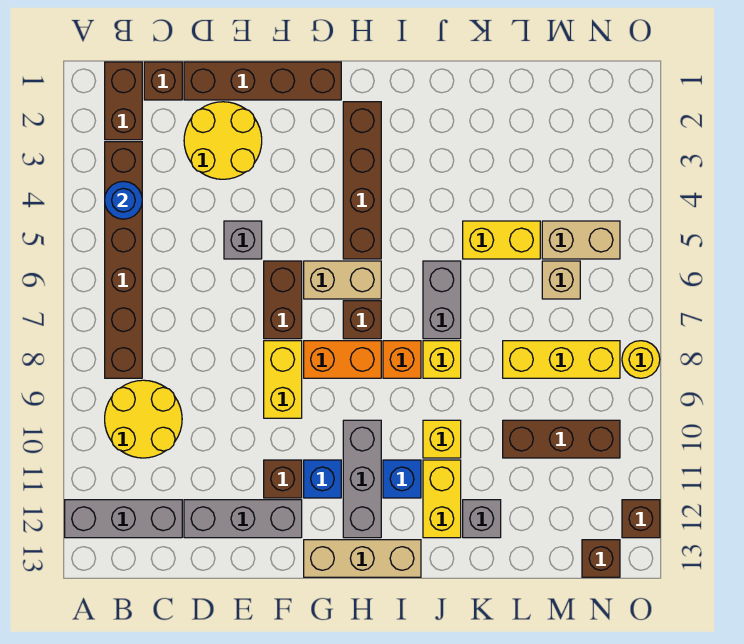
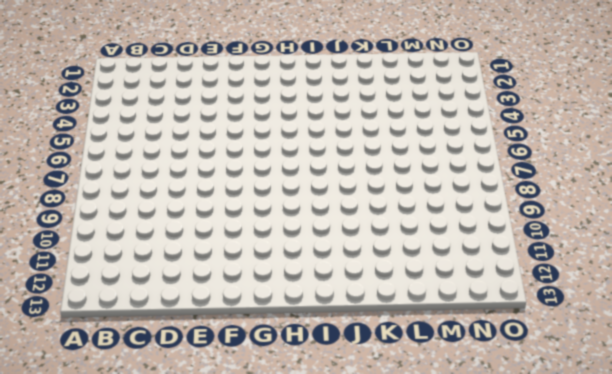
none -> grey 1x3 brick [65,500,182,538]
none -> brown 1x2 brick [105,62,142,140]
none -> brown 1x6 brick [105,142,142,378]
none -> yellow 2x2 round brick [105,380,182,458]

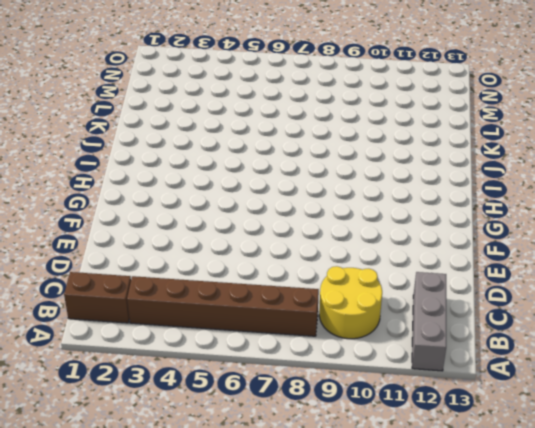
none -> brown 1x1 brick [144,62,182,100]
none -> brown 1x4 brick [184,62,341,100]
none -> yellow 2x2 round brick [184,102,262,179]
none -> grey 1x3 brick [184,500,302,538]

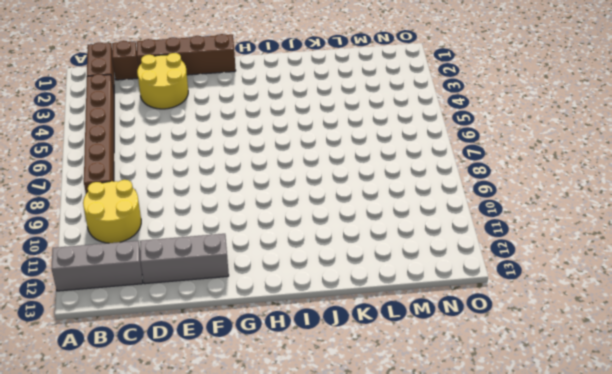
none -> grey 1x1 brick [224,221,262,259]
none -> brown 1x2 brick [264,261,302,339]
none -> yellow 1x2 brick [264,341,302,418]
none -> brown 1x1 brick [264,460,302,498]

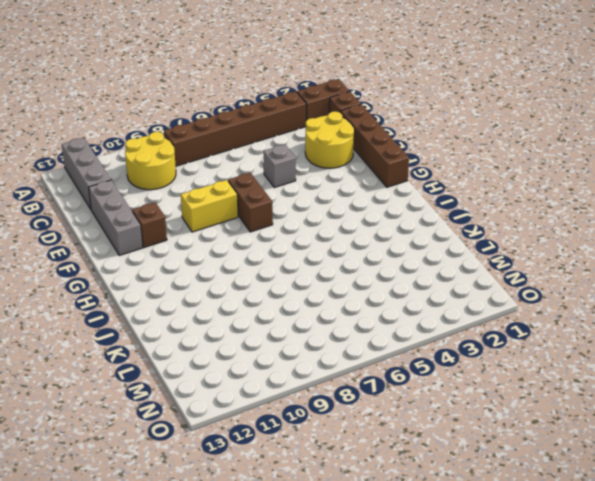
brown 1x2 brick [228,173,273,232] -> brown 1x2 brick turned to [264,261,302,339]
none -> tan 1x2 brick [304,261,381,299]
none -> orange 1x2 brick [304,341,381,378]
none -> blue 1x1 brick [304,460,341,498]
none -> tan 1x3 brick [304,540,421,577]

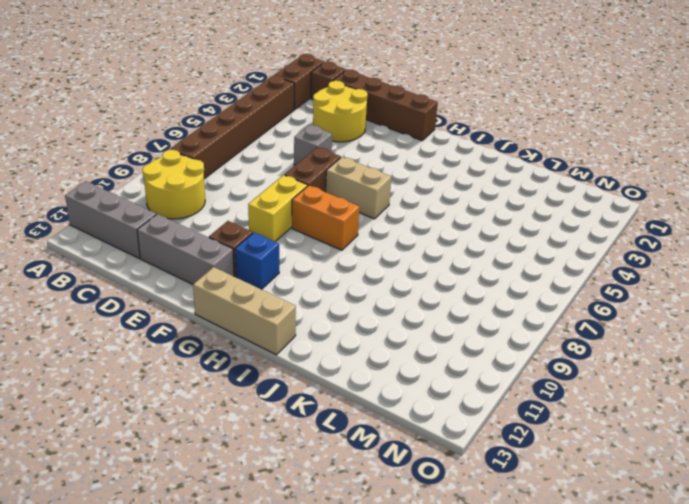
none -> brown 1x4 brick [343,102,381,259]
none -> brown 1x1 brick [343,301,381,339]
none -> grey 1x3 brick [343,420,381,538]
none -> orange 1x1 brick [383,341,421,378]

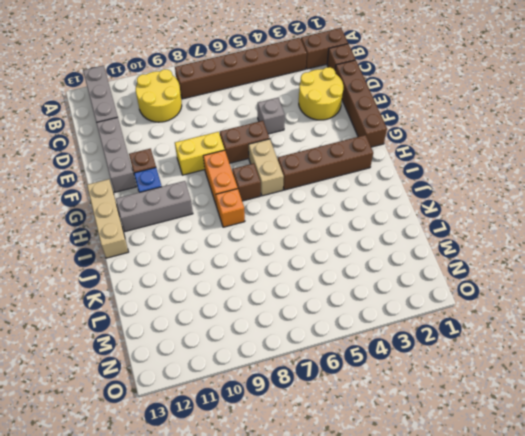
none -> blue 1x1 brick [383,460,421,498]
none -> grey 1x2 brick [423,261,461,339]
none -> yellow 1x1 brick [423,341,461,378]
none -> yellow 1x1 brick [423,420,461,458]

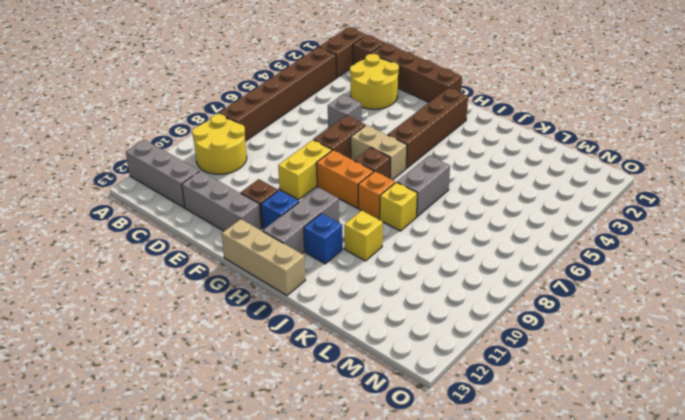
none -> yellow 1x2 brick [423,460,461,538]
none -> yellow 1x2 brick [463,221,540,259]
none -> grey 1x1 brick [463,500,501,538]
none -> yellow 1x3 brick [503,341,620,378]

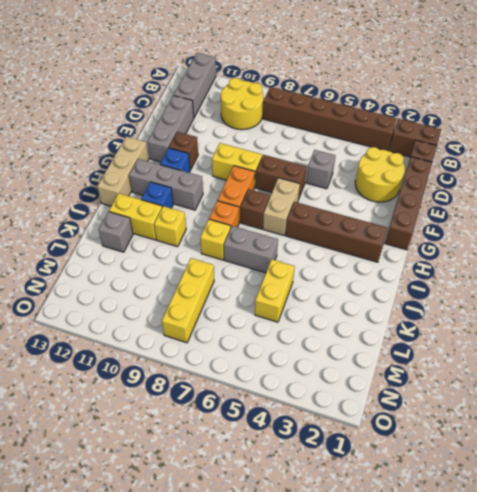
none -> brown 1x3 brick [503,420,620,458]
none -> tan 1x2 brick [542,221,620,259]
none -> tan 1x1 brick [542,261,580,299]
none -> brown 1x1 brick [582,540,620,577]

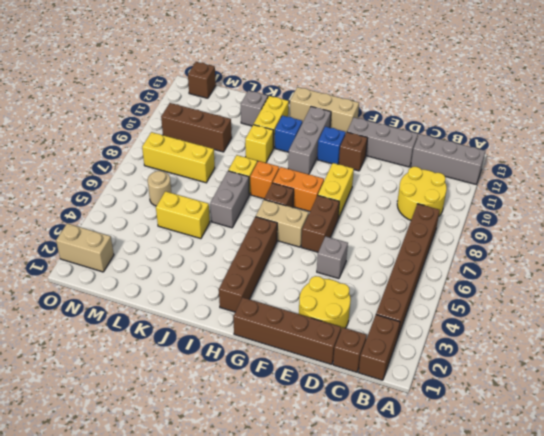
tan 1x1 round brick [148,171,171,206] -> tan 1x1 brick [542,261,580,299]
tan 1x2 brick [56,223,114,272] -> tan 1x2 brick moved to [542,221,620,259]
none -> yellow 1x1 round brick [622,341,660,378]
none -> brown 1x1 brick [622,500,660,538]
none -> blue 1x1 round brick [105,181,142,219]

